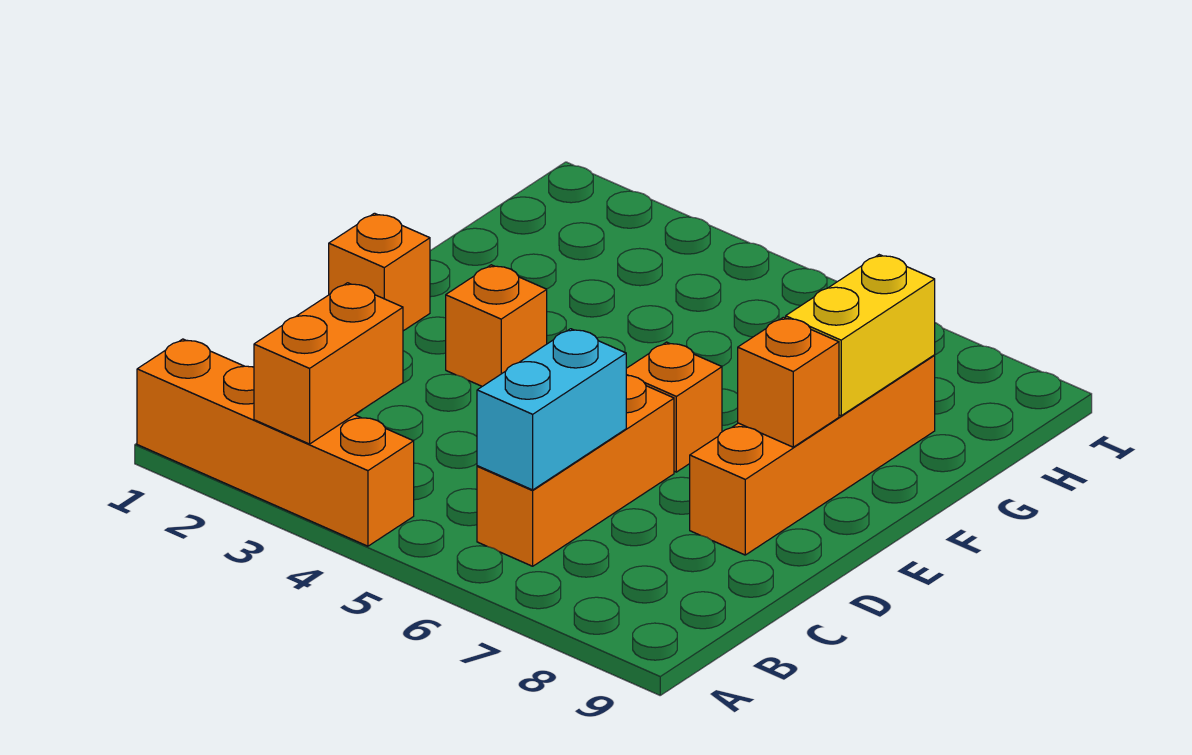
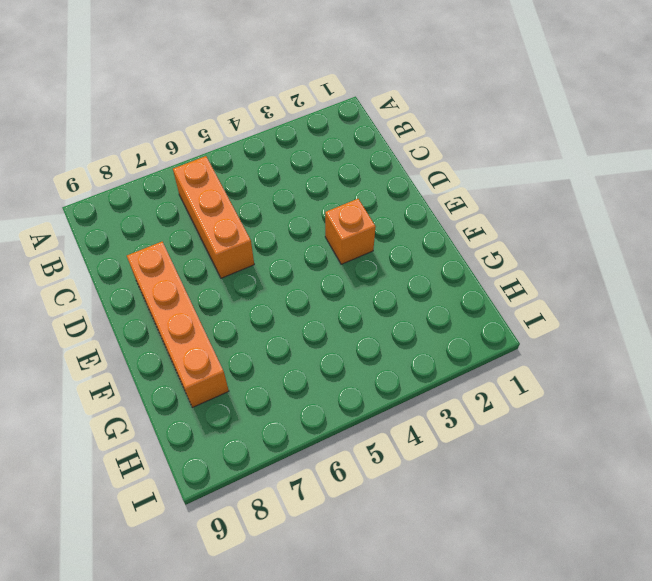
none -> orange 1x4 brick [137,339,414,546]
none -> orange 1x1 brick [329,213,430,331]

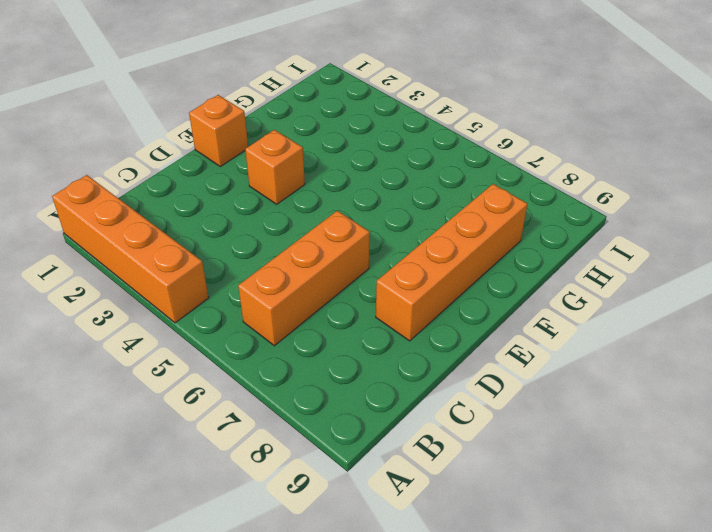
none -> orange 1x1 brick [626,342,722,472]
none -> orange 1x2 brick [254,283,403,444]

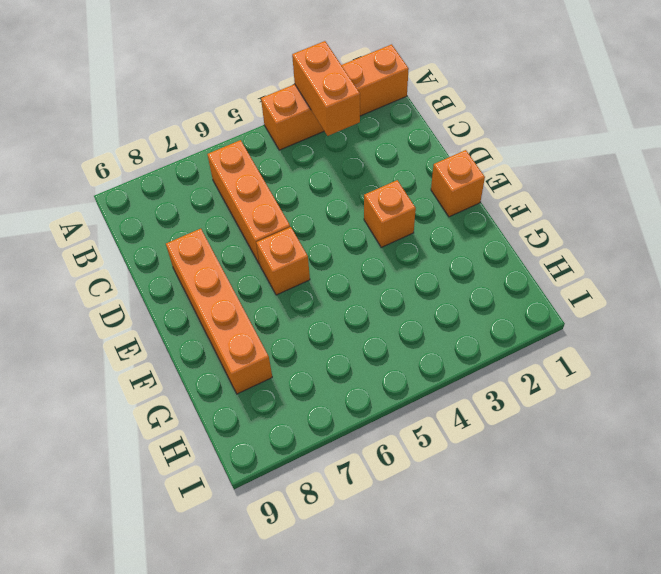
none -> cyan 1x2 brick [477,329,626,490]
none -> orange 1x1 brick [738,317,839,447]

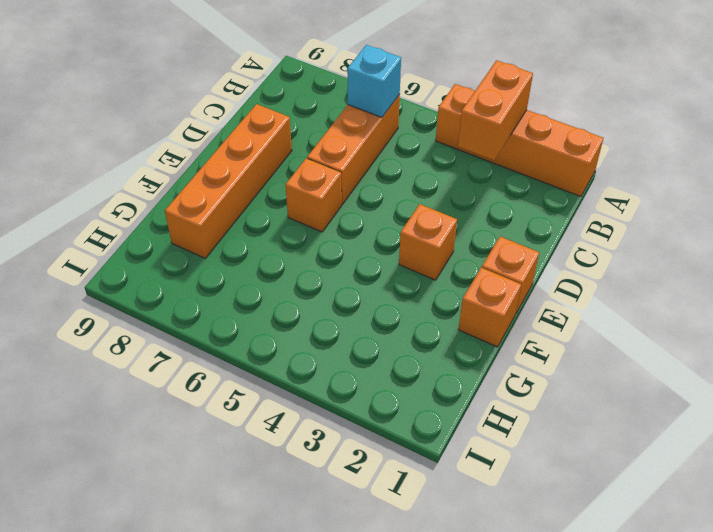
cyan 1x1 brick [347,45,401,117] -> cyan 1x2 brick [477,329,626,490]
orange 1x1 brick [458,268,521,347] -> orange 1x1 brick moved to [738,317,839,447]
none -> yellow 1x2 brick [786,255,935,416]

